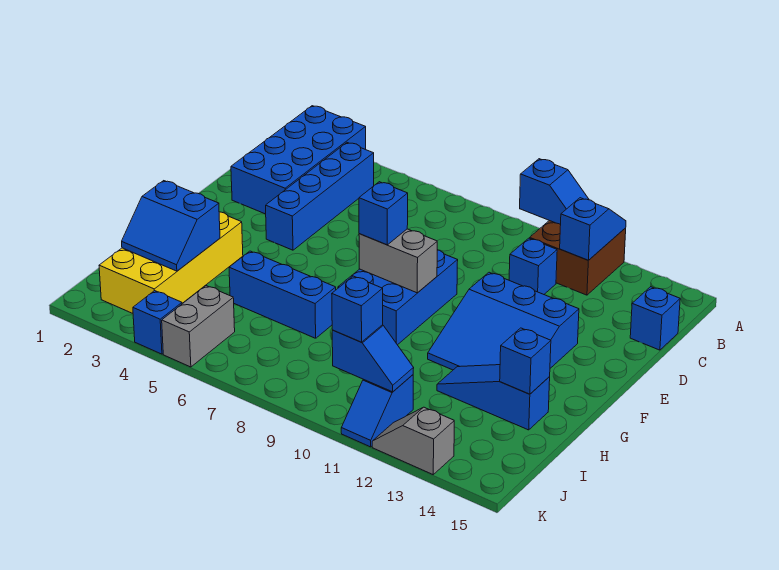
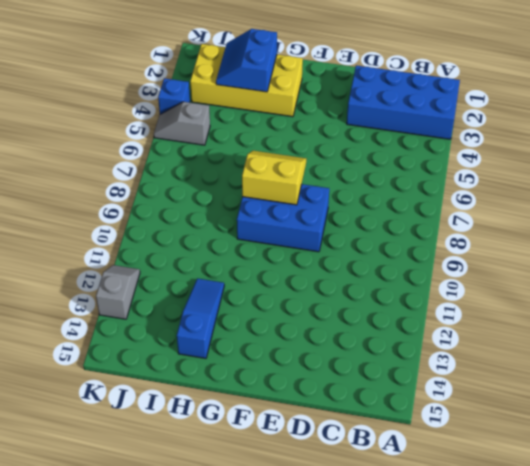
yellow 2x2 slope [242,151,307,205] -> grey 1x2 brick [359,229,437,293]
grey 1x2 slope [154,102,210,145] -> grey 1x2 brick [162,286,235,367]
none -> brown 2x2 brick [530,221,626,295]
none -> blue 1x4 brick [266,143,374,250]
none -> blue 1x1 brick [509,238,557,294]

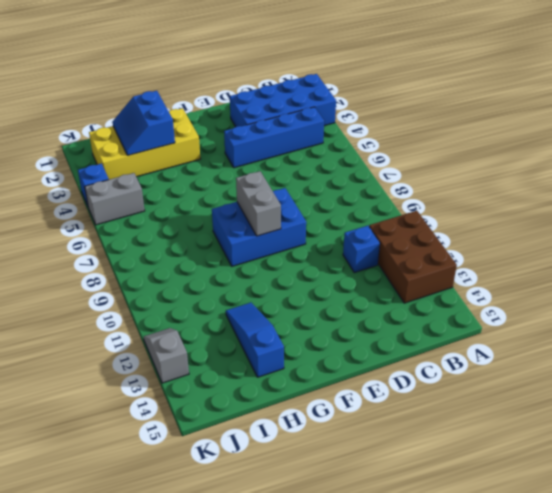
brown 2x3 brick [369,211,457,303] -> brown 2x2 brick [530,221,626,295]
none -> blue 1x1 brick [630,287,680,350]
none -> blue 3x3 slope [428,272,579,370]
none -> blue 1x3 brick [229,251,336,338]

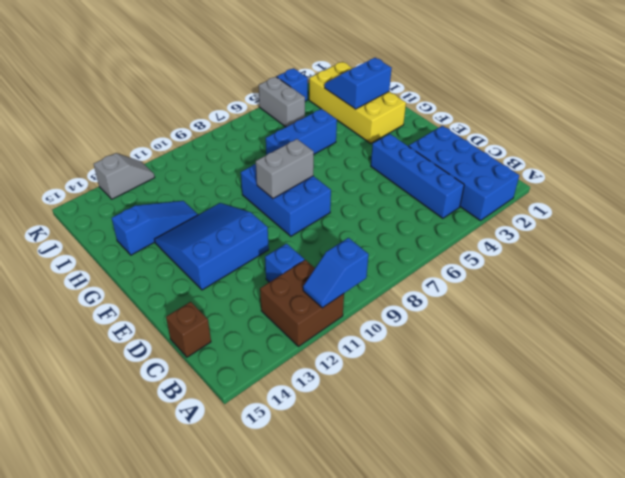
brown 1x1 brick [166,302,211,357] -> blue 1x1 brick [630,287,680,350]
none -> blue 1x2 slope [341,375,413,447]
none -> blue 1x2 slope [560,198,626,260]
none -> blue 1x1 brick [500,328,551,394]

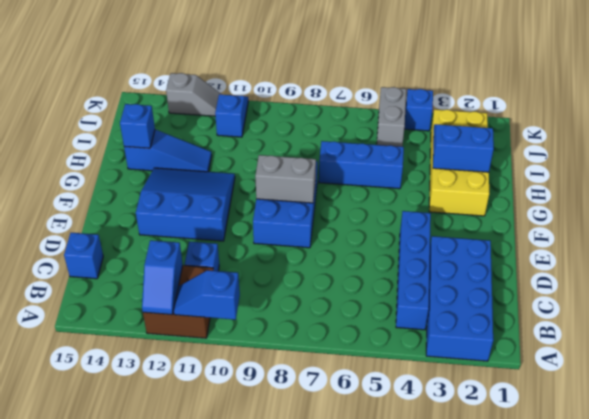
none -> blue 1x2 slope [332,325,414,392]
none -> blue 1x1 brick [359,182,408,245]
none -> blue 1x1 brick [332,276,383,342]

